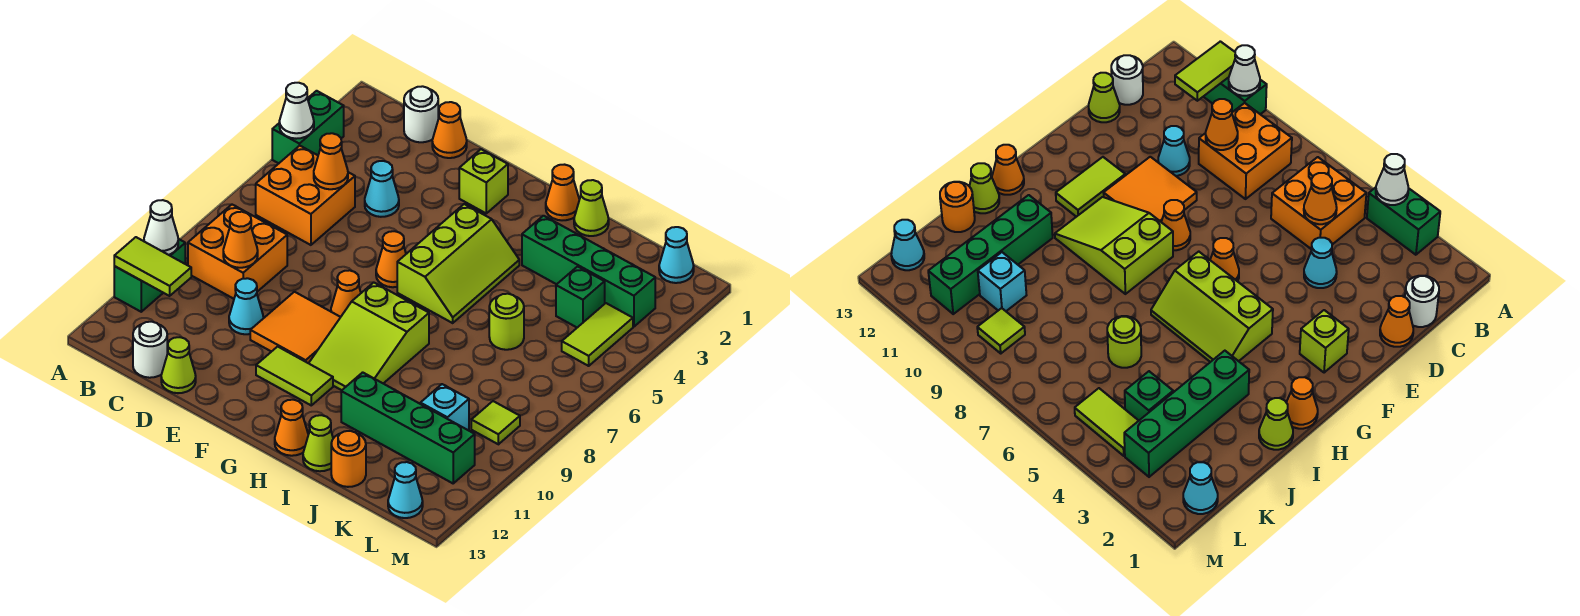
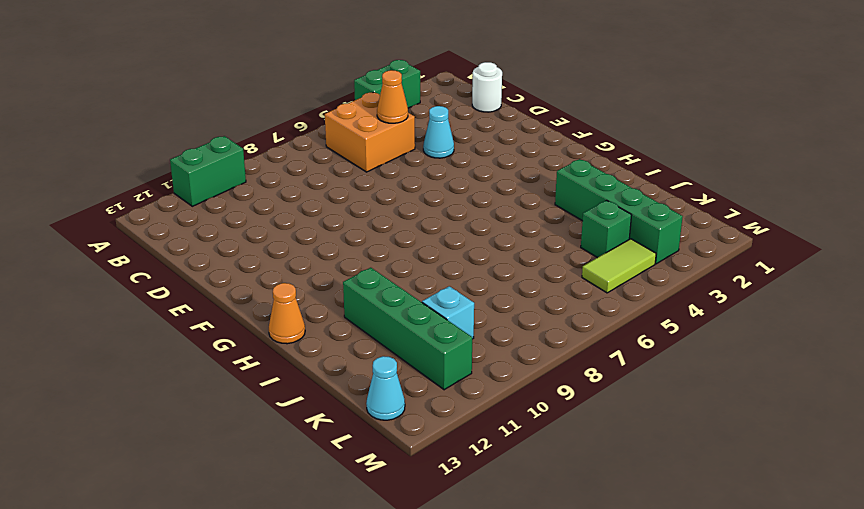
none -> orange 2x2 brick [188,205,287,299]
none -> white 1x1 round brick [133,322,167,378]
none -> orange 1x1 cone [432,102,467,158]
none -> cyan 1x1 cone [229,278,263,334]

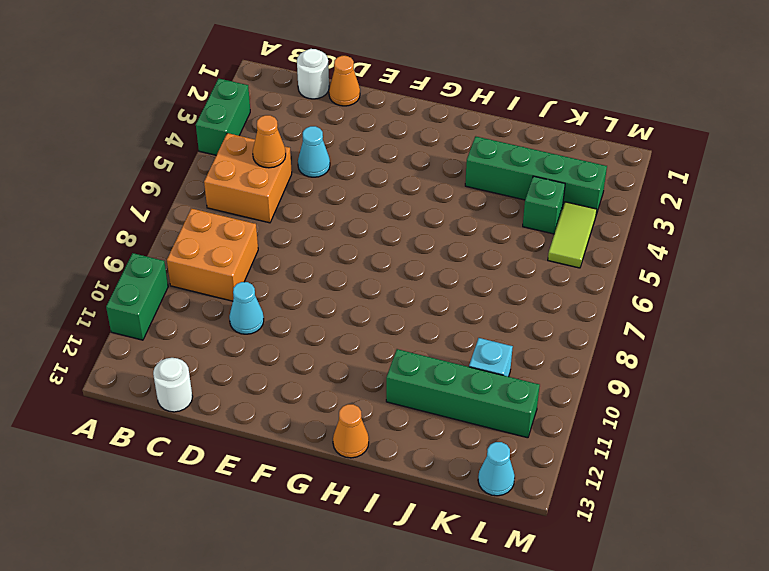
none -> lime 1x1 cone [161,337,196,393]
none -> orange 2x2 tile [250,292,340,363]
none -> lime 1x1 brick [459,149,508,213]
none -> orange 1x1 cone [376,231,406,287]

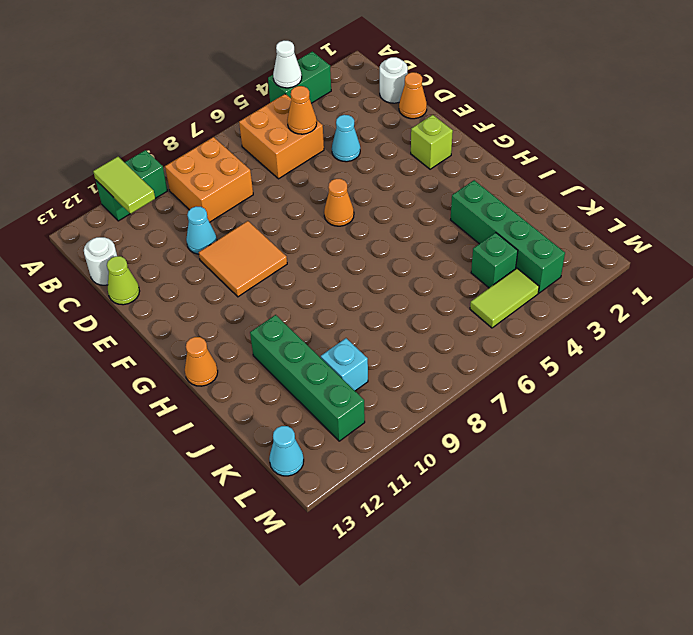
none -> orange 1x1 cone [331,270,361,317]
none -> lime 1x2 tile [256,347,333,405]
none -> lime 2x3 slope [397,204,519,323]
none -> lime 2x3 slope [309,282,429,390]

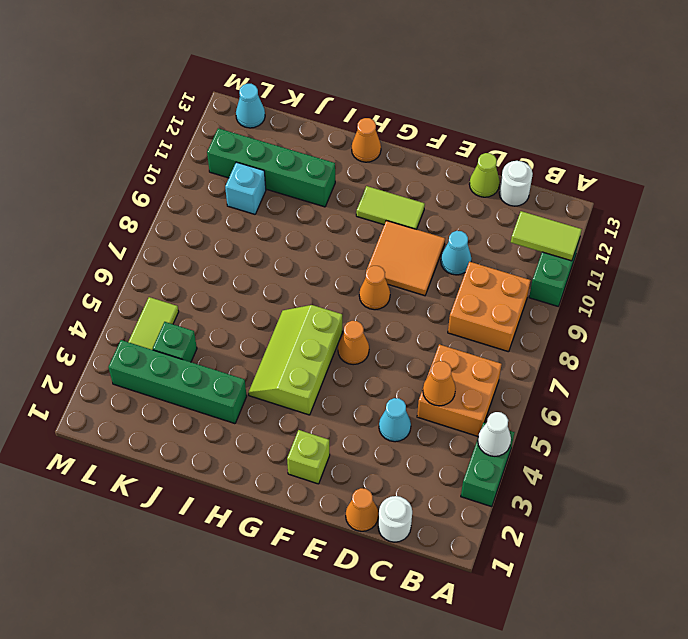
none -> lime 2x3 slope [309,282,429,390]
none -> orange 1x1 cone [546,165,579,220]
none -> lime 1x1 cone [574,180,609,236]
none -> lime 1x1 cone [303,415,333,471]

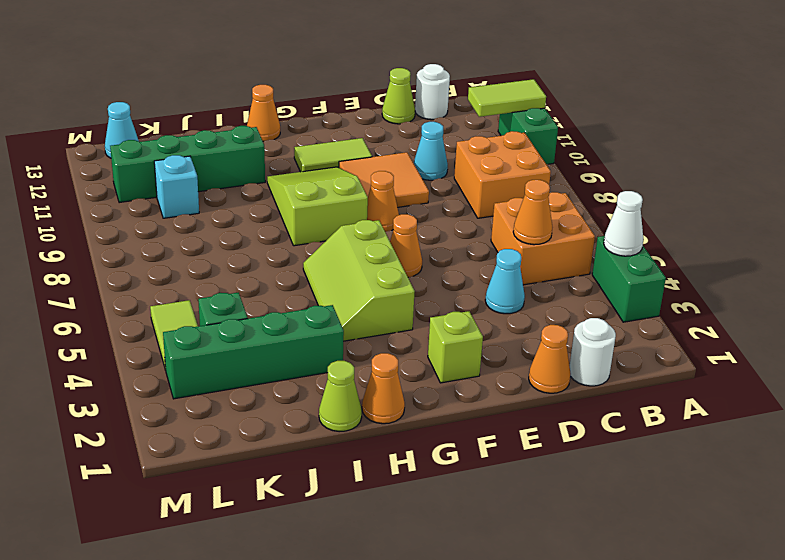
none -> lime 1x1 cone [303,415,333,471]
none -> lime 1x1 round brick [489,294,524,350]
none -> orange 1x1 round brick [331,431,366,487]
none -> cyan 1x1 cone [659,227,694,283]

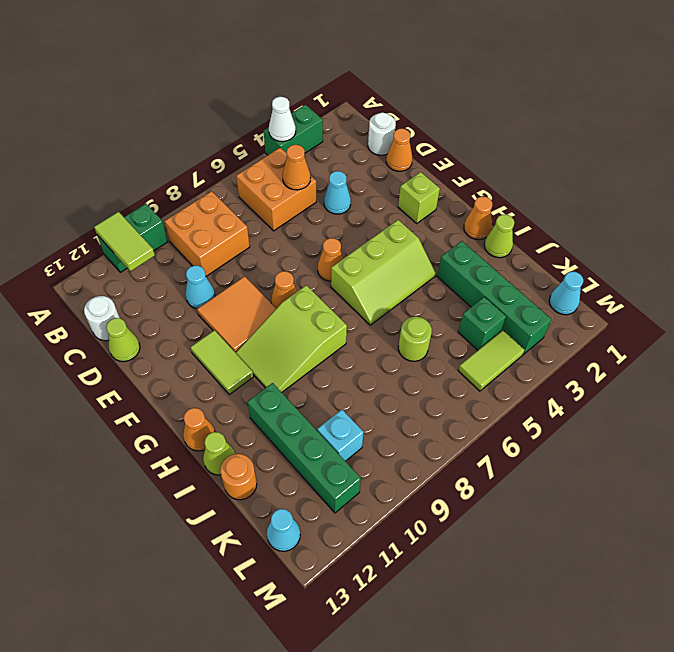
none -> lime 1x1 tile [471,401,520,444]
none -> white 1x1 cone [144,200,178,255]
none -> orange 1x1 cone [223,212,258,268]

